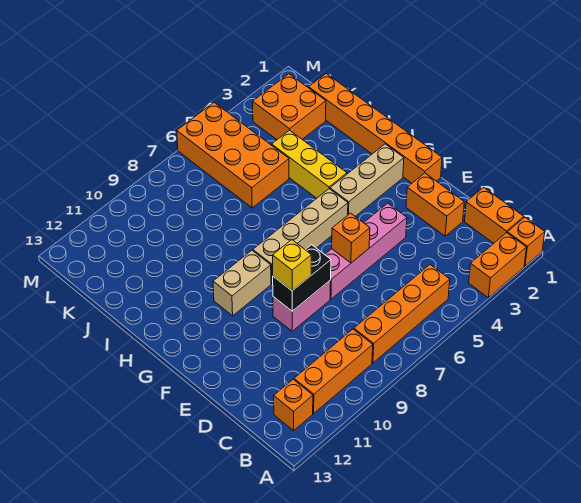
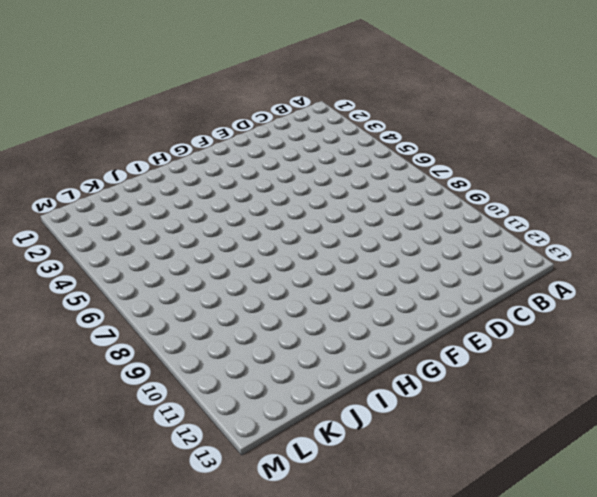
none -> orange 1x1 brick [507,217,545,266]
none -> orange 1x2 brick [469,233,527,298]
none -> orange 1x2 brick [465,187,524,243]

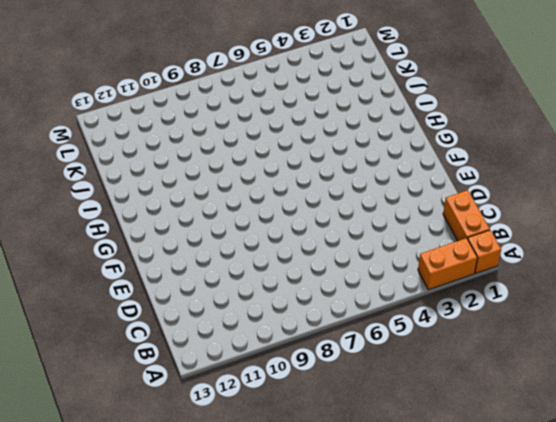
none -> orange 1x4 brick [354,265,450,363]
none -> orange 1x3 brick [294,329,373,413]
none -> orange 1x1 brick [274,379,313,431]

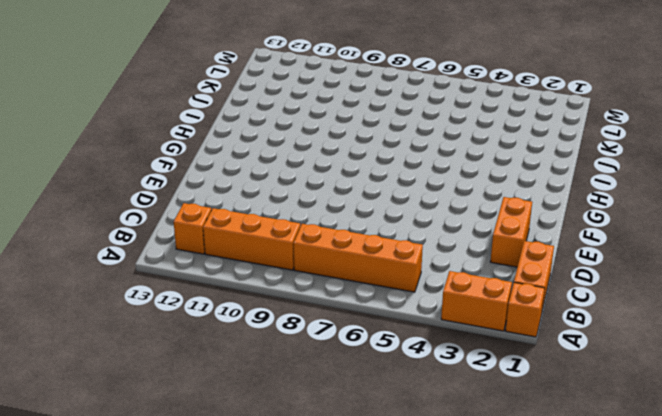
none -> pink 1x4 brick [325,203,407,299]
none -> pink 1x2 brick [273,280,331,331]
none -> orange 1x6 brick [309,74,442,183]

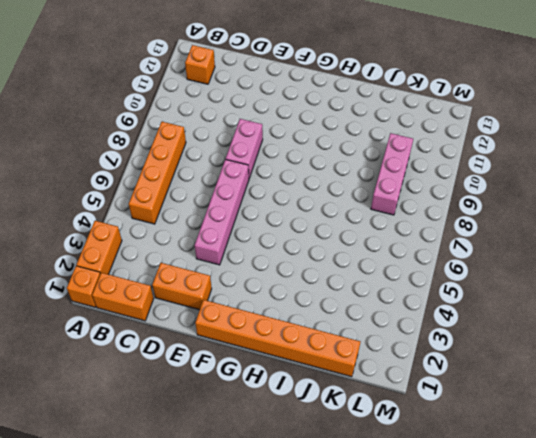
pink 1x3 brick [371,133,413,215] -> none
none -> orange 1x3 brick [294,329,373,413]
none -> tan 1x3 brick [330,144,404,216]
none -> tan 1x4 brick [253,189,348,284]

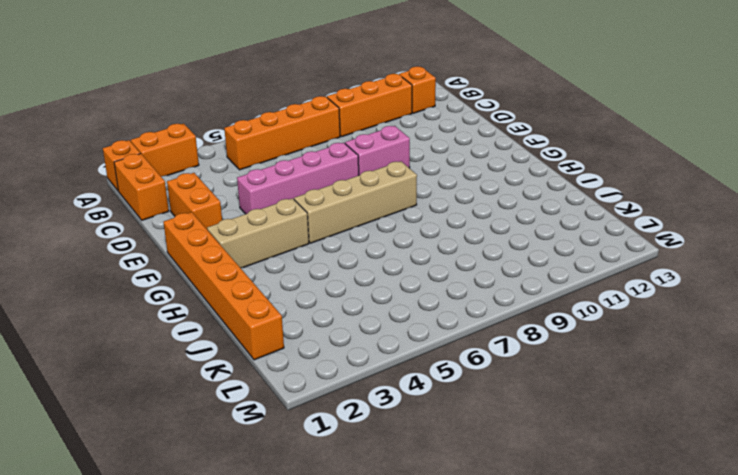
none -> tan 1x2 brick [213,250,271,316]
none -> yellow 1x3 brick [272,130,347,198]
none -> orange 2x4 brick [177,103,289,208]

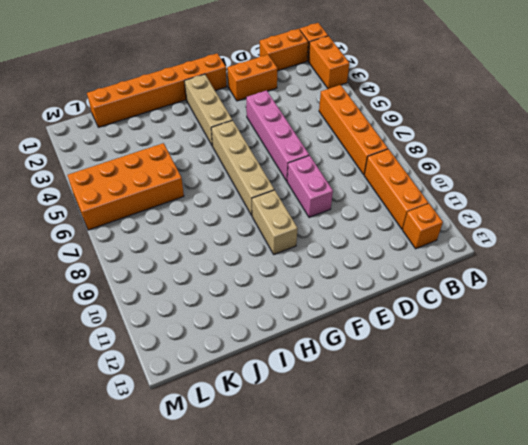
none -> yellow 1x3 brick [272,130,347,198]
none -> orange 2x2 brick [253,74,326,140]
none -> orange 1x1 brick [332,213,370,263]

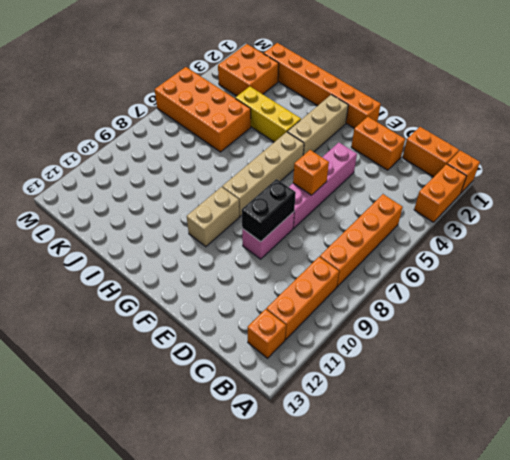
none -> yellow 1x1 brick [273,240,311,291]

